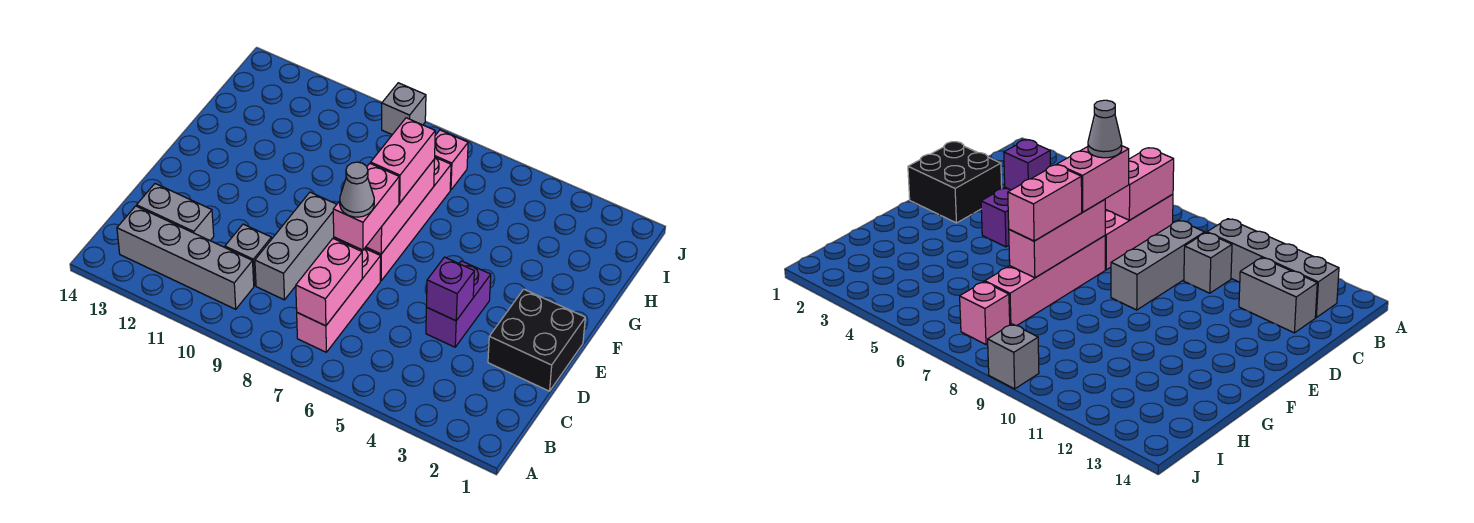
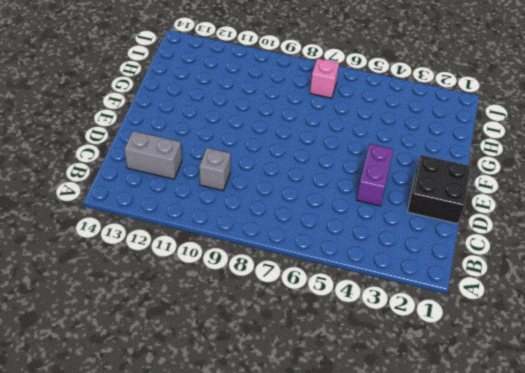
none -> pink 1x3 brick [297,245,381,352]
none -> grey 1x4 brick [117,206,254,309]
none -> grey 1x3 brick [255,192,337,300]

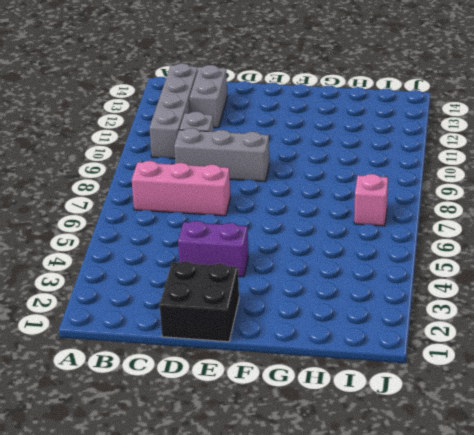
none -> pink 1x4 brick [365,157,451,281]
none -> grey 1x1 brick [382,83,426,135]
none -> pink 1x2 brick [296,239,362,326]

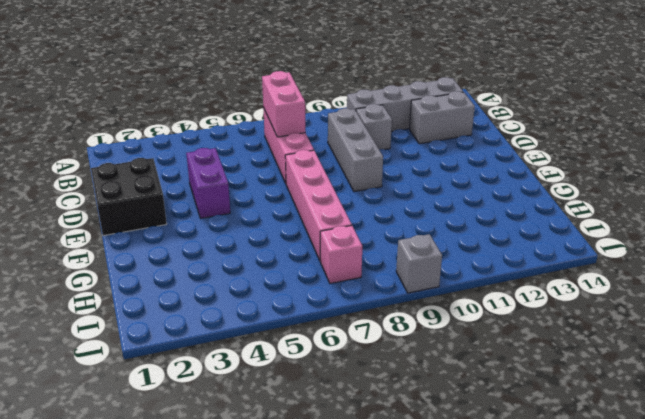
none -> purple 1x1 brick [426,257,474,321]
none -> pink 1x3 brick [366,159,435,254]
none -> pink 1x2 brick [333,163,399,250]

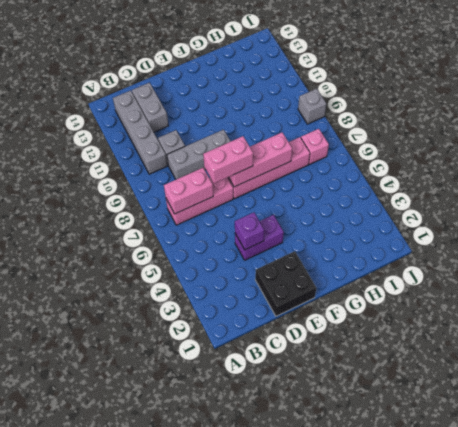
none -> pink 1x2 brick [371,118,435,203]
none -> grey 1x1 cone [340,162,374,217]

